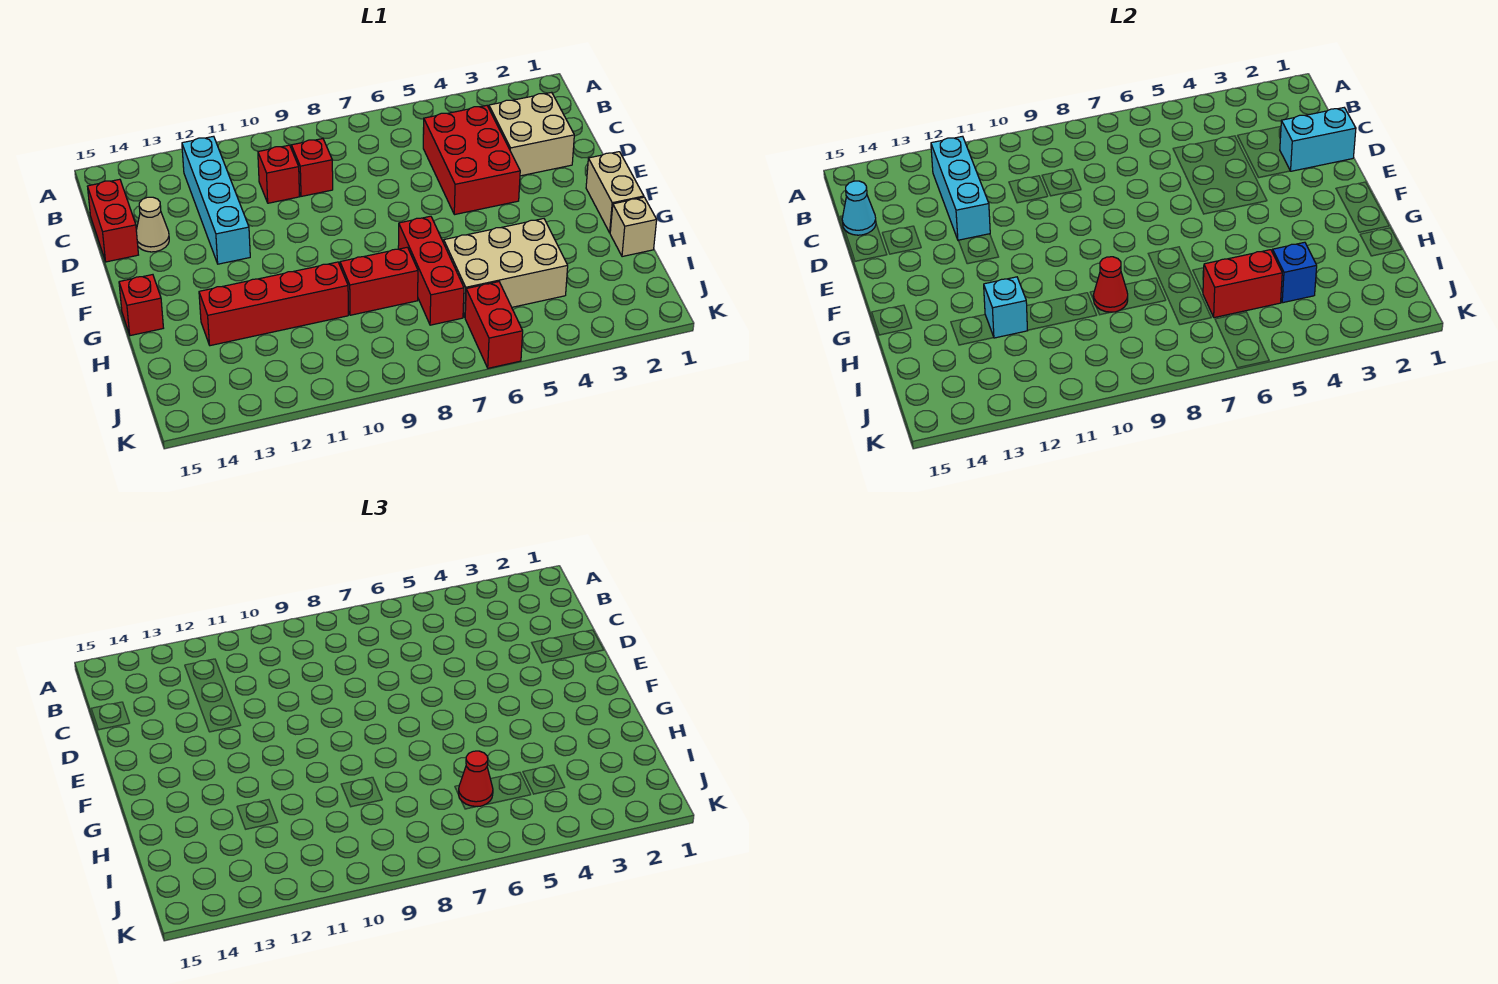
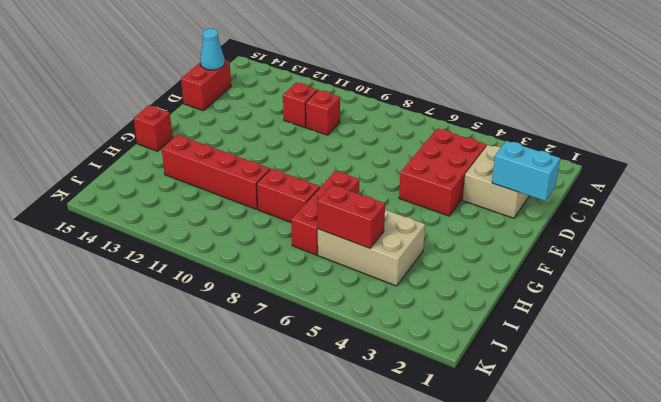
red 1x1 brick [283,83,317,127] -> red 1x1 brick moved to [291,139,333,196]
none -> cyan 1x4 brick [182,136,250,264]
none -> tan 1x1 cone [136,197,169,252]
none -> tan 1x2 brick [586,152,644,233]

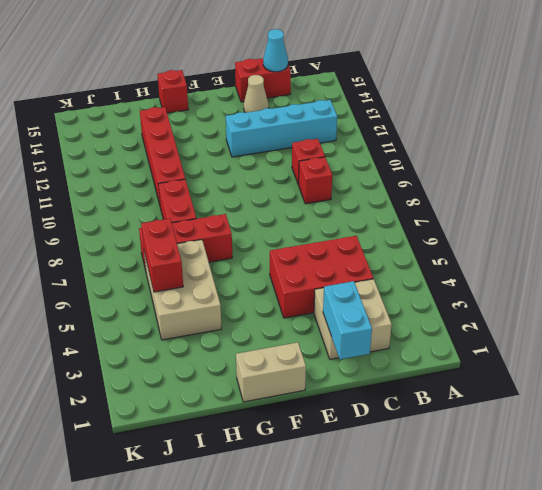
none -> tan 1x1 brick [610,197,657,257]
none -> red 1x2 brick [465,282,523,368]
none -> cyan 1x3 brick [931,136,990,240]

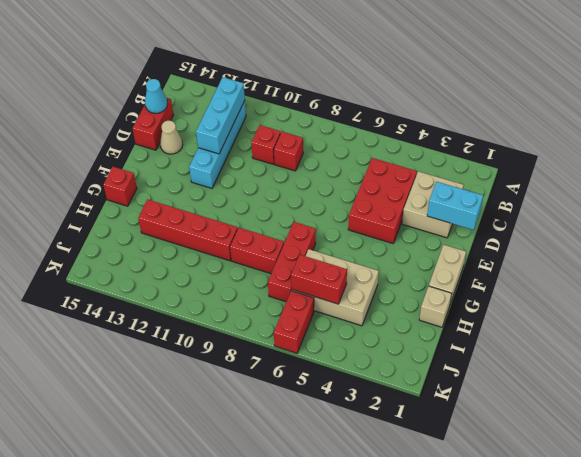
none -> red 1x1 cone [1093,257,1128,312]
none -> cyan 1x1 brick [984,277,1028,338]
none -> blue 1x1 brick [1272,242,1317,303]

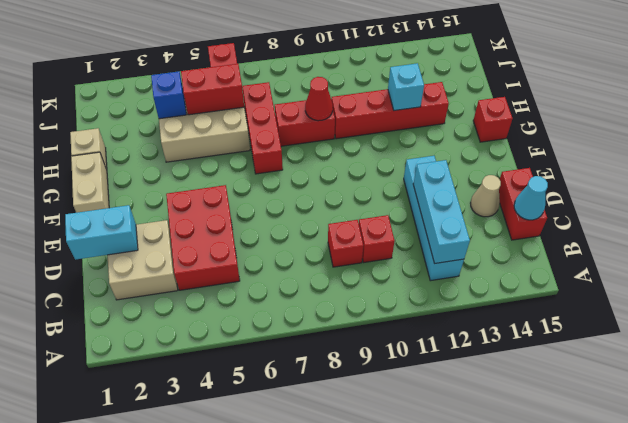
none -> red 1x1 cone [458,751,493,807]

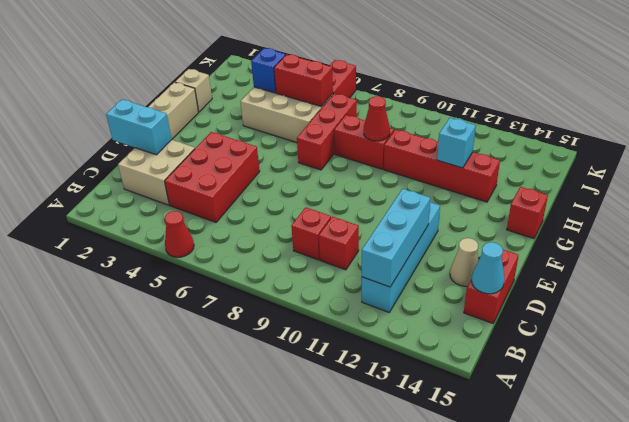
red 1x1 cone [165,211,194,257] -> red 1x1 cone moved to [458,751,493,807]

